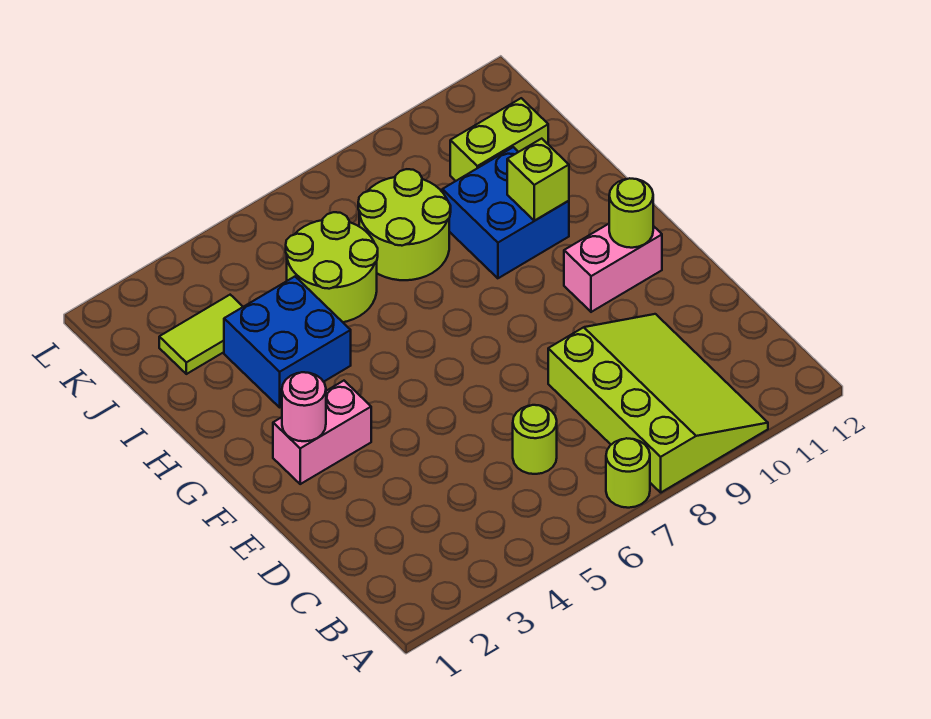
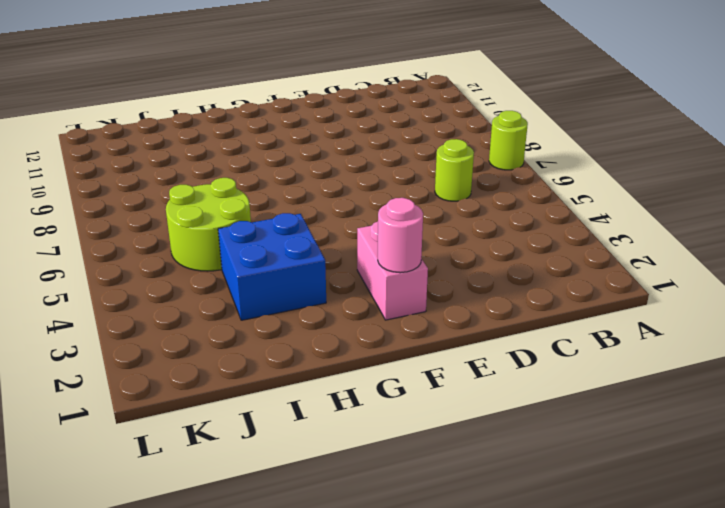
none -> lime 3x4 slope [548,314,768,492]
none -> pink 1x2 brick [564,224,662,312]
none -> blue 2x2 brick [442,147,569,278]

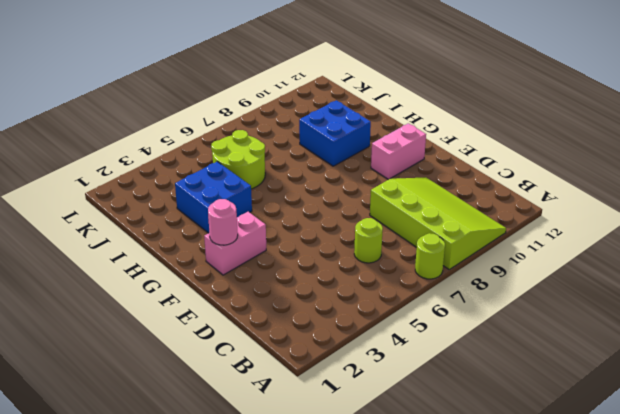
none -> lime 2x2 round brick [358,169,451,280]
none -> lime 1x2 tile [159,295,243,374]
none -> lime 1x2 brick [450,98,548,181]

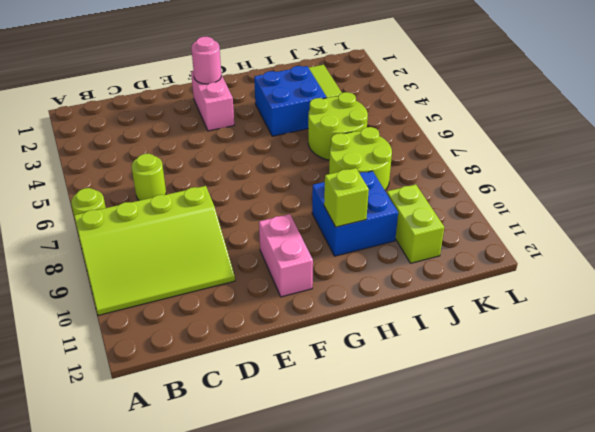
none -> lime 1x1 round brick [609,178,653,248]

